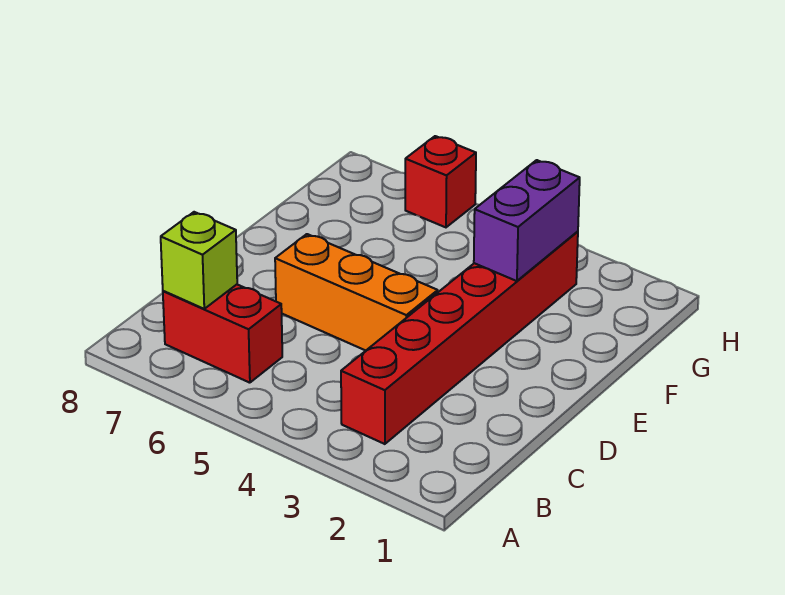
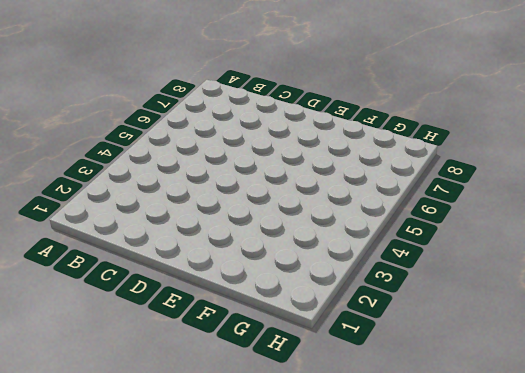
none -> red 1x6 brick [341,231,578,444]
none -> red 1x2 brick [163,285,282,383]

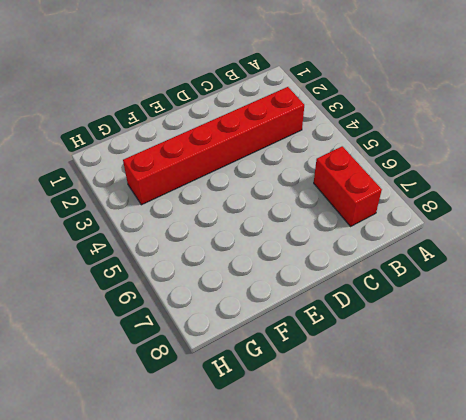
none -> orange 1x3 brick [275,234,438,351]
none -> red 1x1 brick [405,136,476,227]

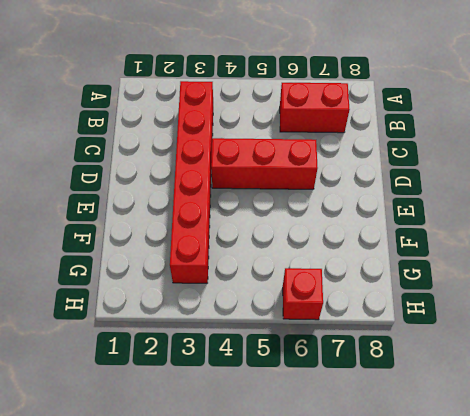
red 1x3 brick [211,138,318,189] -> orange 1x3 brick [275,234,438,351]
none -> lime 1x1 brick [161,212,237,309]
none -> purple 1x2 brick [474,160,580,281]

